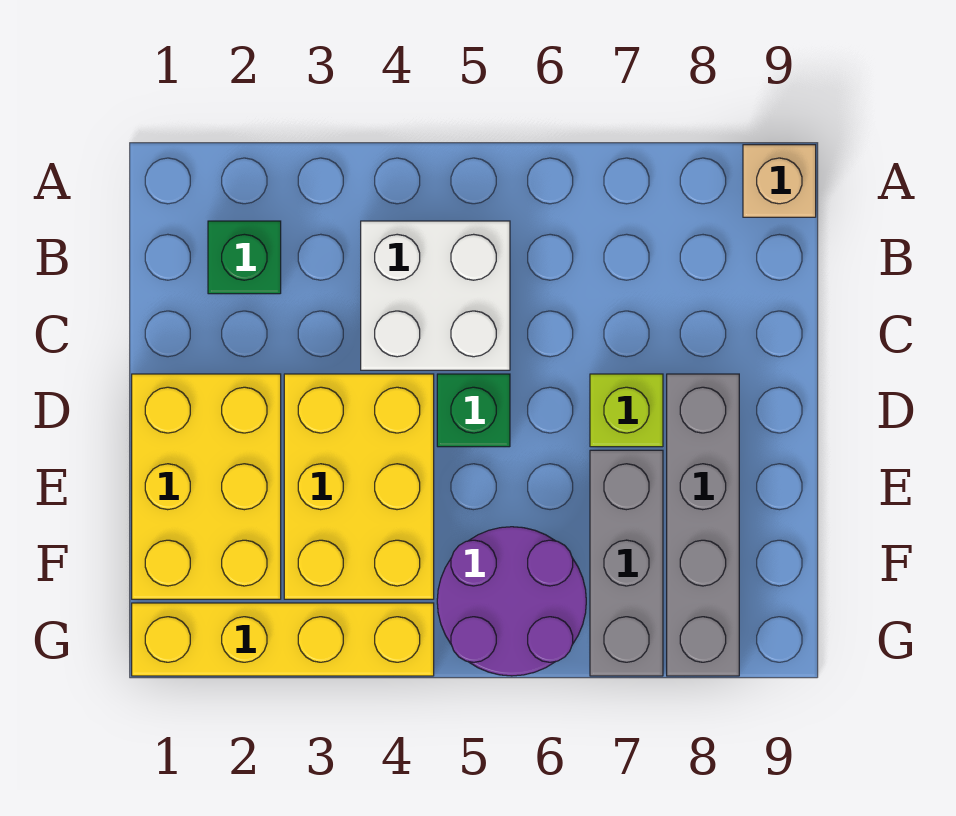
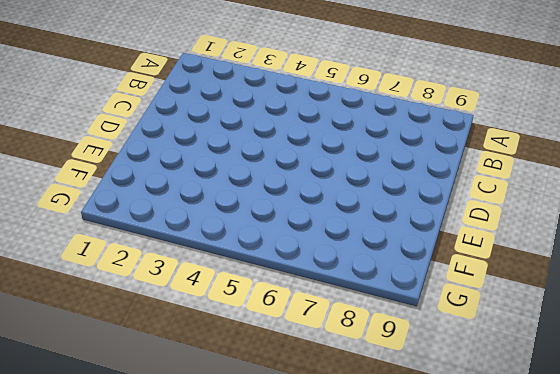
none -> tan 1x1 brick [743,145,816,217]
none -> green 1x1 brick [208,221,281,294]

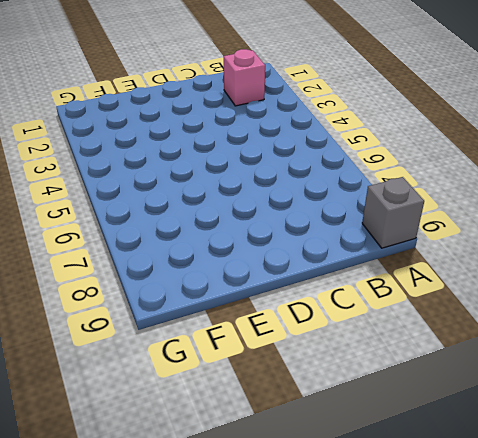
grey 1x1 brick [362,177,424,248] -> tan 1x1 brick [743,145,816,217]
pink 1x1 brick [224,49,265,106] -> green 1x1 brick [208,221,281,294]
none -> white 2x2 brick [361,221,510,370]
none -> yellow 2x3 brick [132,374,281,599]

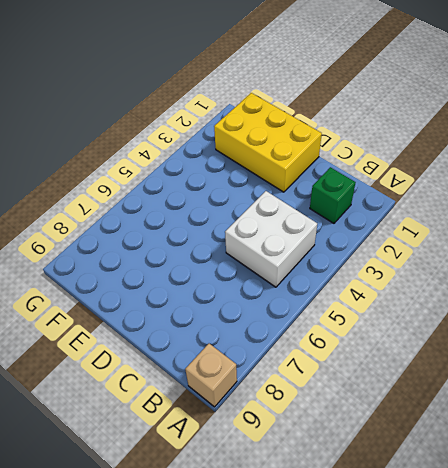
none -> yellow 2x3 brick [284,374,434,599]
none -> green 1x1 brick [437,374,510,447]

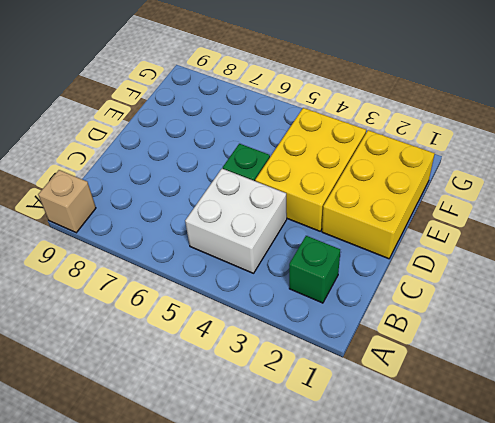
none -> lime 1x1 brick [590,374,663,447]
none -> grey 1x4 brick [667,374,739,676]

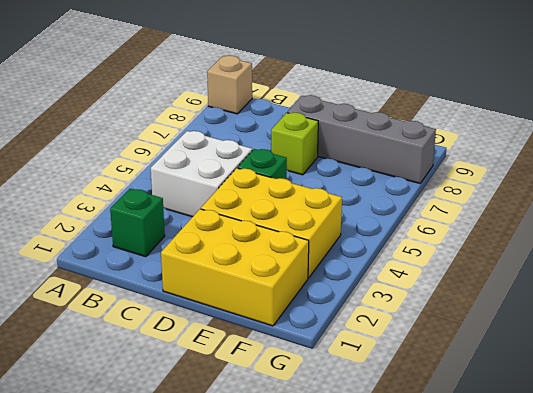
none -> grey 1x3 brick [590,450,663,676]
none -> purple 2x2 round brick [437,527,586,676]

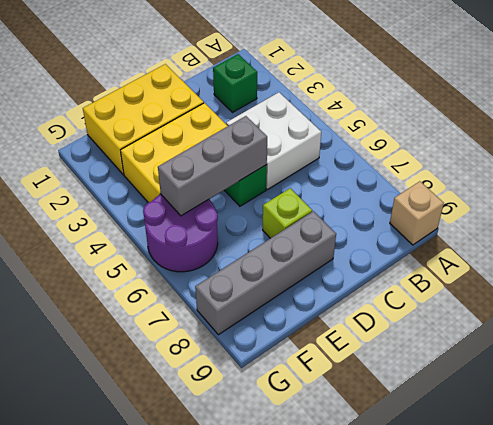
grey 1x3 brick [158,116,267,216] -> grey 1x3 brick moved to [590,450,663,676]
none -> yellow 1x4 brick [132,603,434,676]

